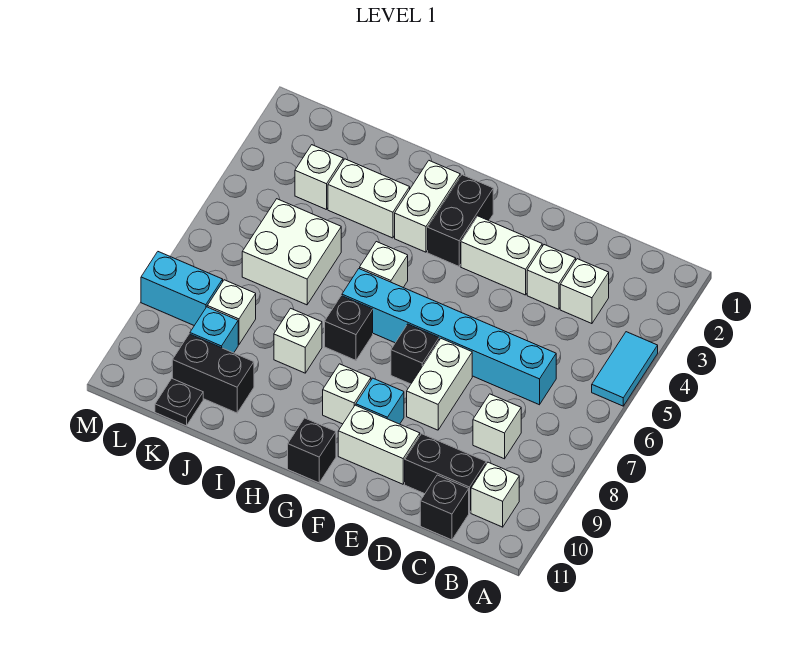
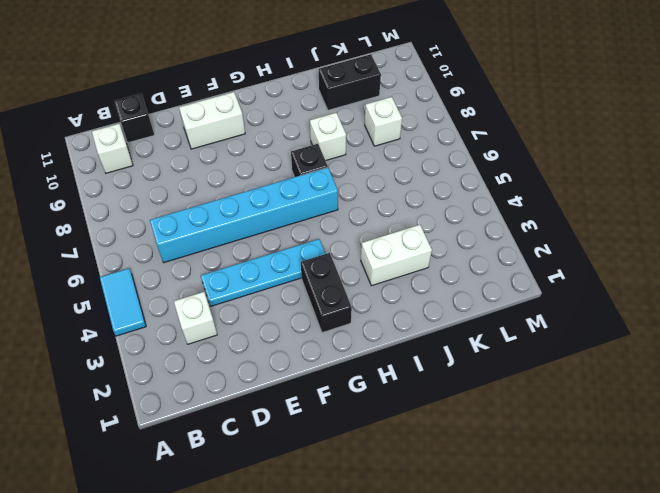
cyan 1x4 plate [201,239,325,307] -> none
none -> white 1x1 brick [473,394,521,459]
none -> black 1x2 brick [405,434,486,513]
none -> white 1x1 brick [527,245,576,309]

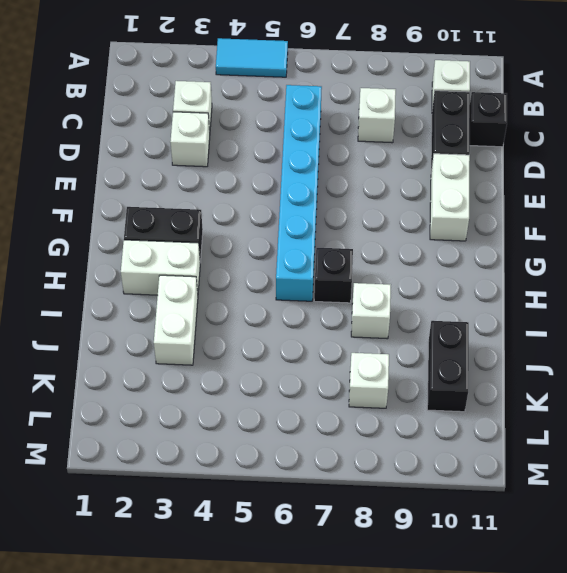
none -> white 1x2 brick [461,216,542,295]
none -> white 1x2 brick [407,339,472,430]
none -> black 1x1 brick [391,324,439,384]

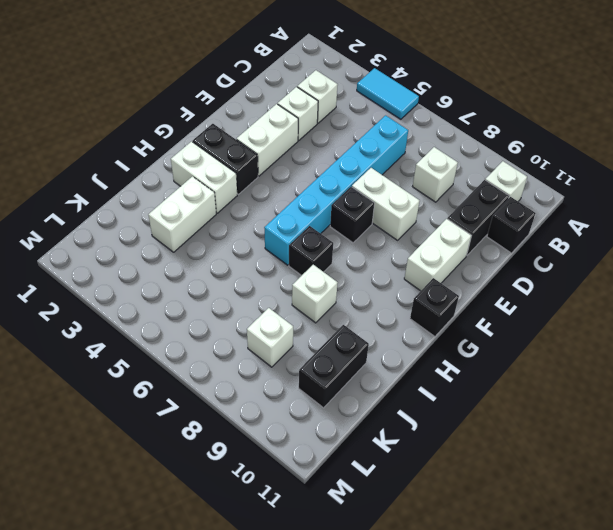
none -> cyan 1x1 brick [356,378,404,424]
none -> white 1x1 brick [323,364,371,424]
none -> white 1x1 brick [360,242,408,287]

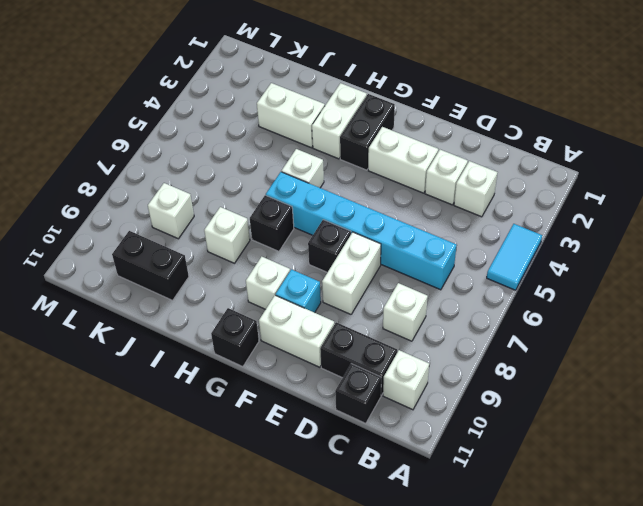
none -> white 2x2 brick [242,199,341,305]
none -> white 1x1 brick [295,145,343,210]
none -> cyan 1x1 brick [190,307,238,353]

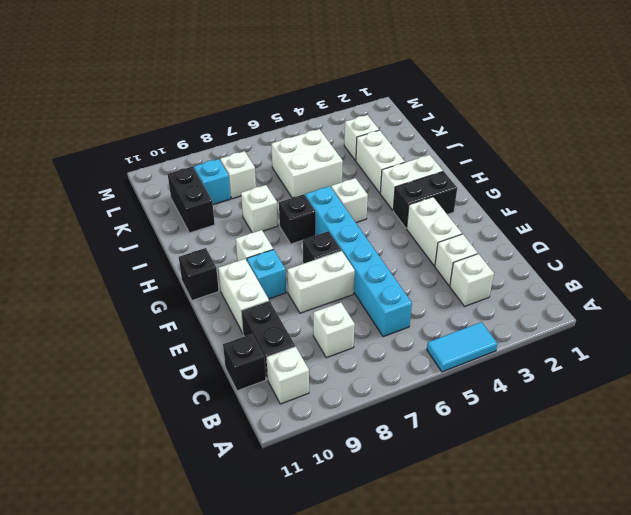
none -> black 1x1 plate [155,379,203,426]
none -> cyan 1x2 brick [141,252,223,326]

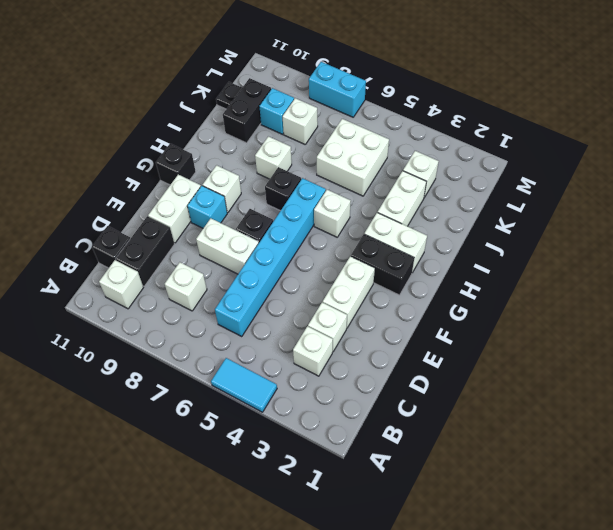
cyan 1x2 brick [309,62,366,117] -> cyan 1x2 brick turned to [141,252,223,326]

